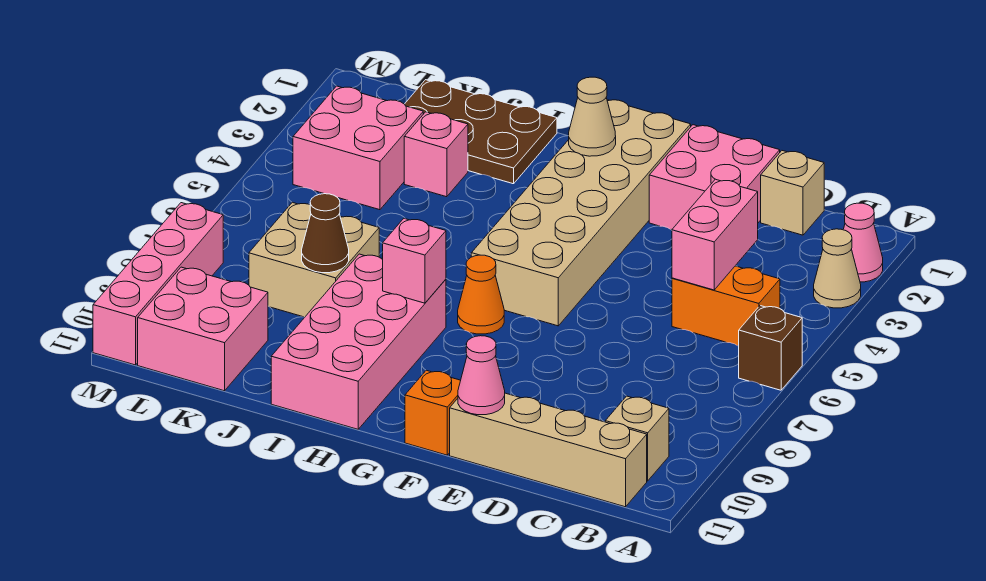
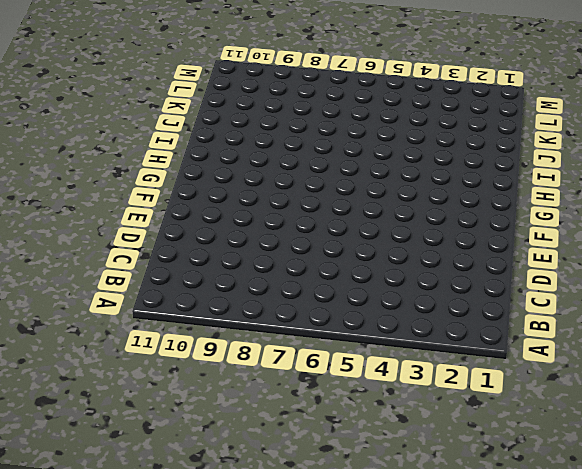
none -> pink 1x1 cone [843,203,883,282]
none -> tan 1x1 cone [814,229,861,308]
none -> brown 1x1 brick [739,306,802,390]

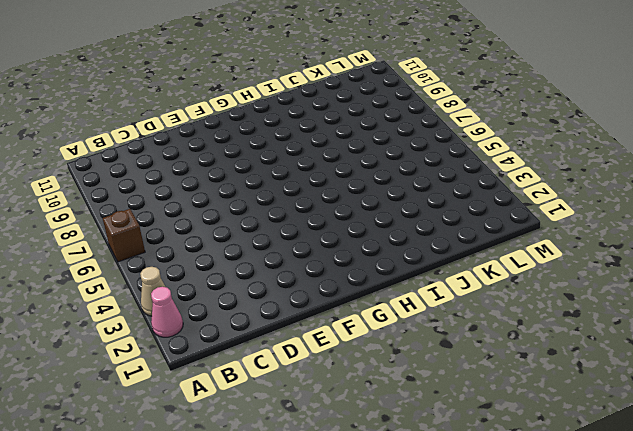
none -> orange 1x2 brick [672,266,780,346]
none -> tan 1x1 brick [605,396,669,481]
none -> tan 1x4 brick [450,393,647,507]

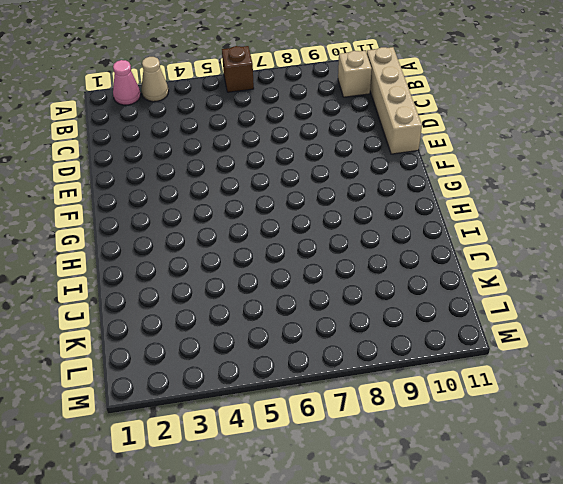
none -> orange 1x2 brick [672,266,780,346]
none -> tan 1x1 brick [761,151,824,235]
none -> pink 2x2 brick [649,125,780,230]

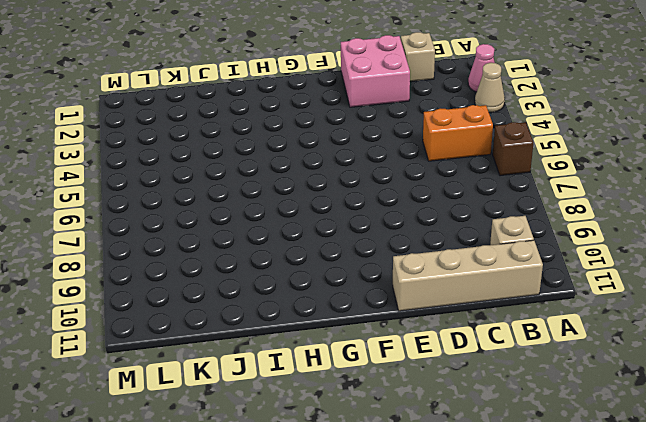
none -> tan 2x6 brick [471,100,691,326]
none -> orange 1x1 brick [405,370,461,455]
none -> orange 1x1 cone [458,255,504,334]

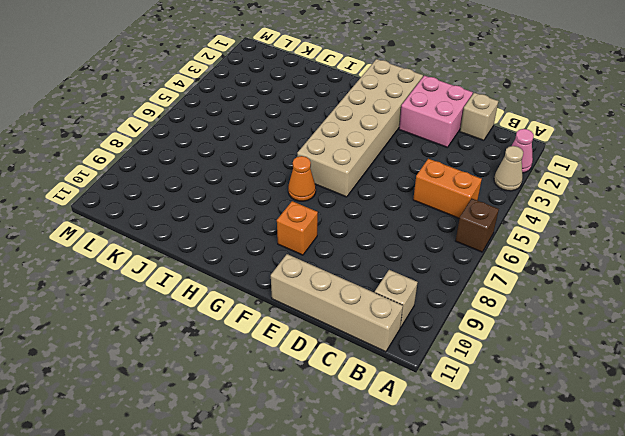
orange 1x1 brick [277,201,318,255] -> orange 1x1 brick moved to [405,370,461,455]
none -> pink 2x4 brick [271,254,446,429]
none -> brown 2x3 plate [405,80,557,184]
none -> pink 1x1 brick [404,112,468,197]

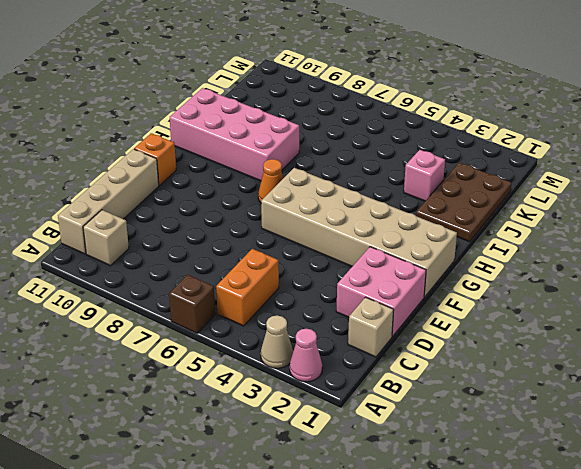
none -> tan 2x2 brick [249,202,379,317]
none -> pink 2x2 brick [293,86,423,210]
none -> pink 2x2 brick [138,267,268,391]

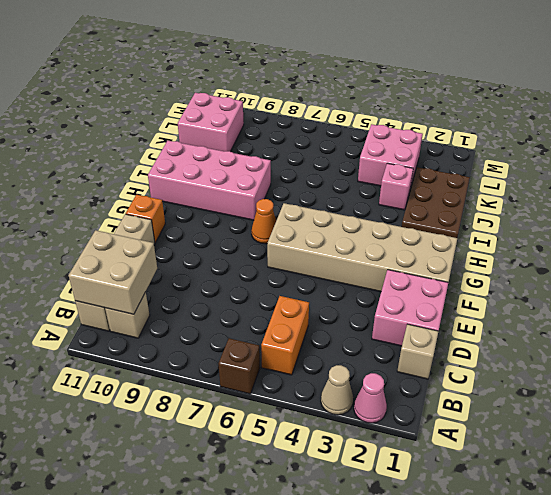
tan 2x2 brick [69,230,157,314] -> tan 2x2 brick moved to [249,202,379,317]
none -> pink 1x4 brick [93,203,223,365]
none -> pink 1x2 brick [672,179,758,290]
none -> pink 1x1 cone [458,336,505,415]

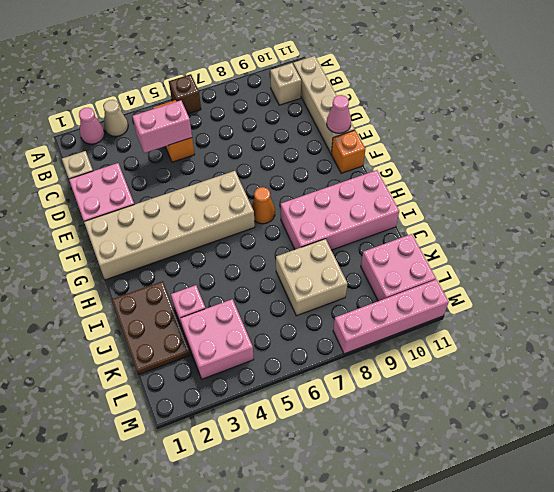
none -> tan 1x1 cone [569,77,616,156]
none -> pink 1x1 brick [383,219,446,303]
none -> brown 1x1 cone [302,194,349,273]

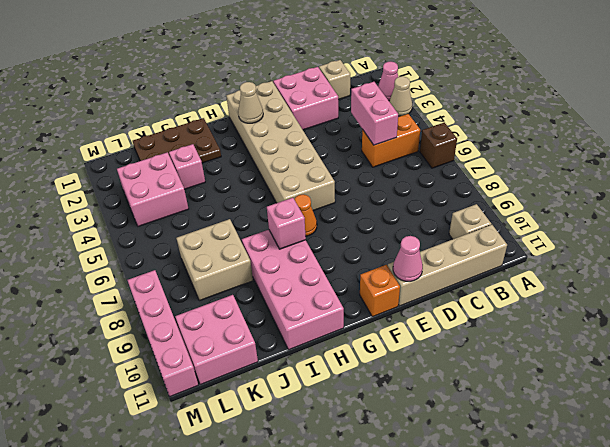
none -> brown 1x1 cone [302,194,349,273]

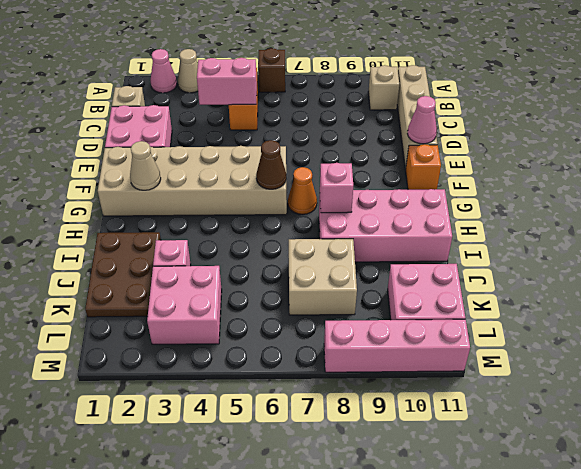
brown 1x1 cone [256,140,286,189] -> brown 1x1 cone moved to [302,194,349,273]

